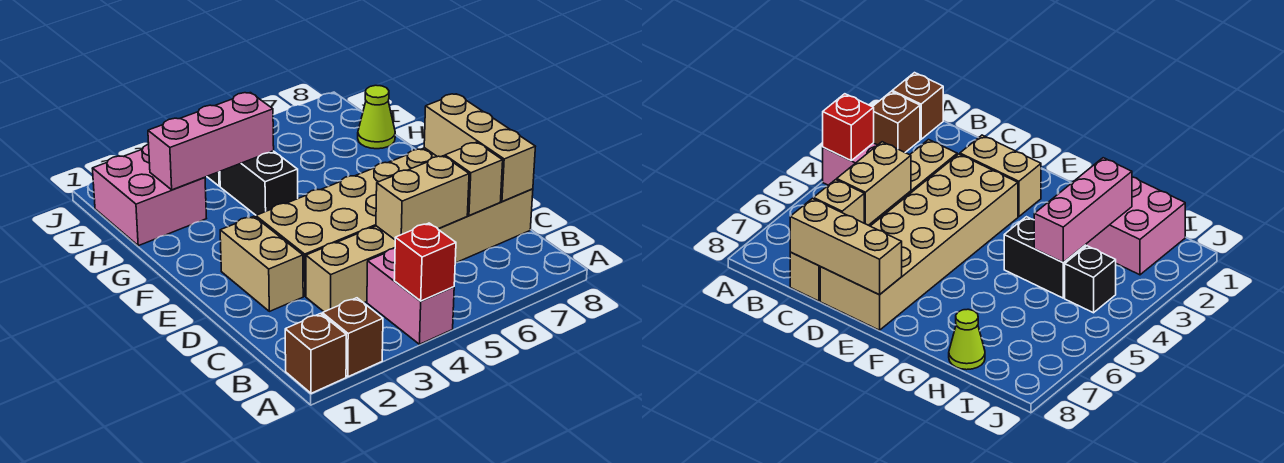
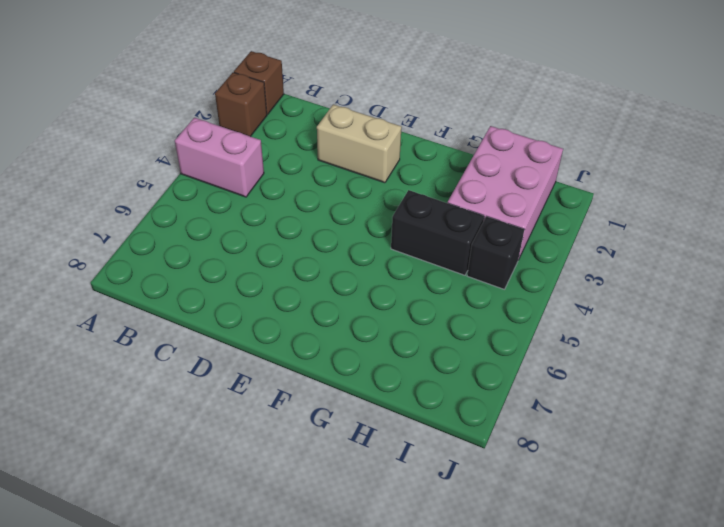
pink 2x3 brick [448,126,563,260] -> pink 2x2 brick [92,144,206,246]
none -> tan 1x6 brick [306,189,533,312]
none -> tan 2x6 brick [256,148,437,296]
none -> lime 1x1 cone [358,85,395,149]

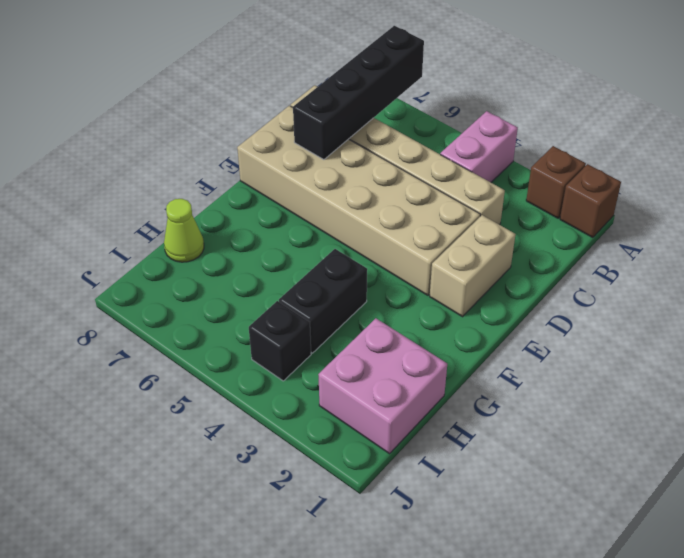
black 1x4 brick [293,26,424,160] -> tan 1x1 brick [445,142,503,216]
none -> red 1x1 brick [394,223,456,301]
none -> tan 1x2 brick [376,156,469,240]
none -> tan 1x3 brick [424,94,535,202]

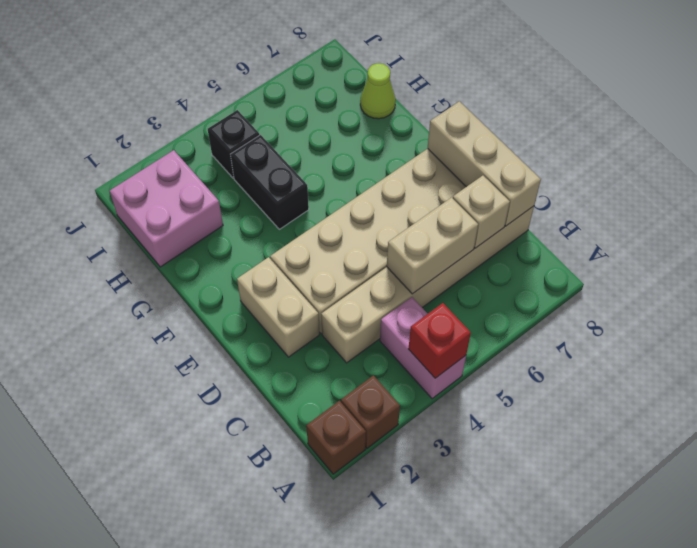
none -> pink 1x3 brick [148,93,274,190]

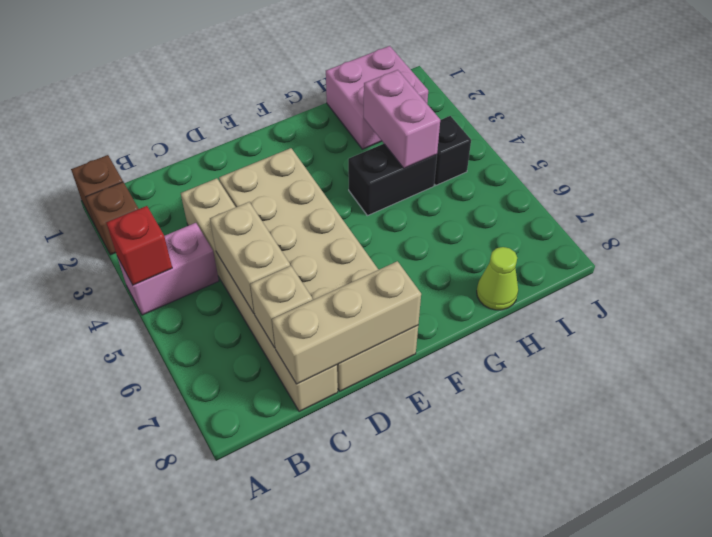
pink 1x2 brick [364,70,440,168] -> pink 1x3 brick [148,93,274,190]
none -> tan 1x2 brick [220,216,303,311]

